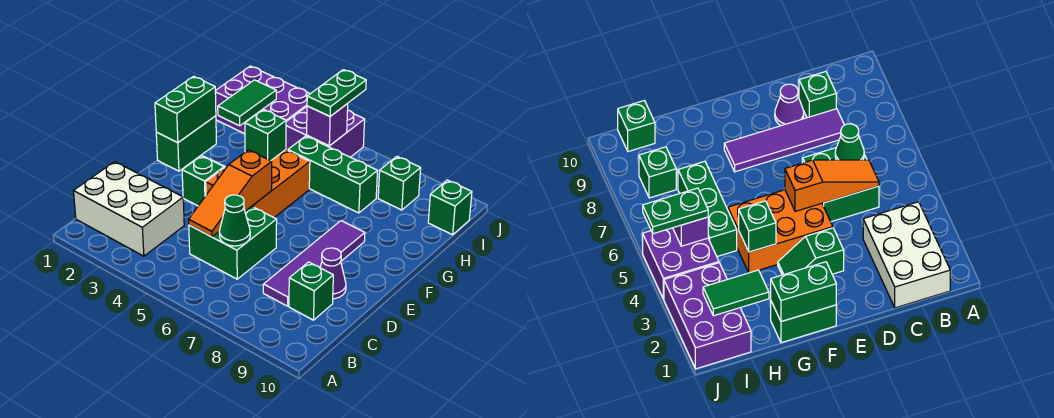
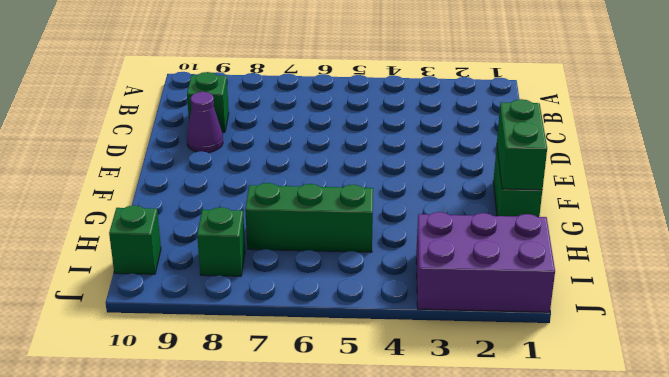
none -> white 2x3 brick [74,162,184,256]
none -> green 2x2 brick [189,206,277,279]
none -> purple 1x4 tile [263,221,365,306]

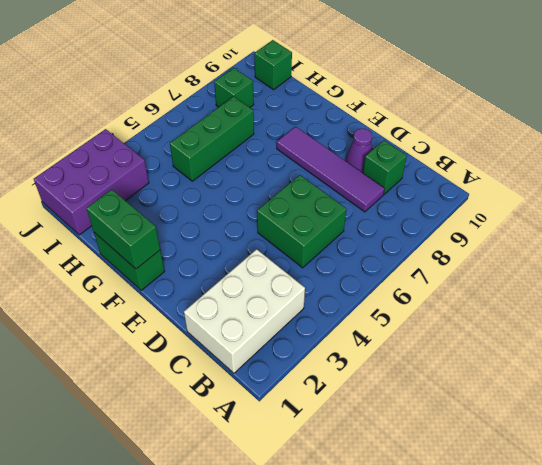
none -> green 1x2 slope [182,156,225,206]
none -> orange 2x3 brick [206,150,310,217]
none -> purple 2x2 brick [286,107,365,157]

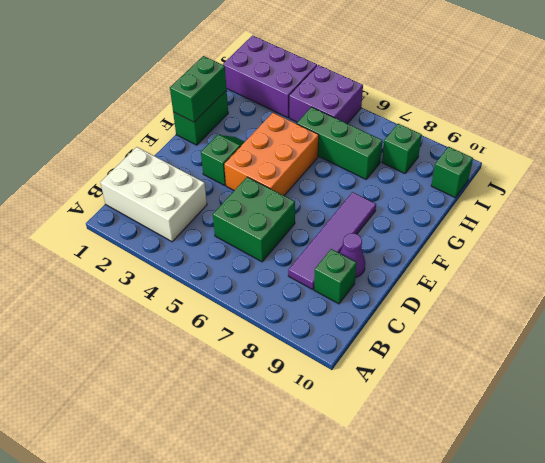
none -> orange 1x3 slope [189,150,272,237]
none -> green 1x1 cone [219,195,250,246]
none -> green 1x1 brick [245,110,286,161]

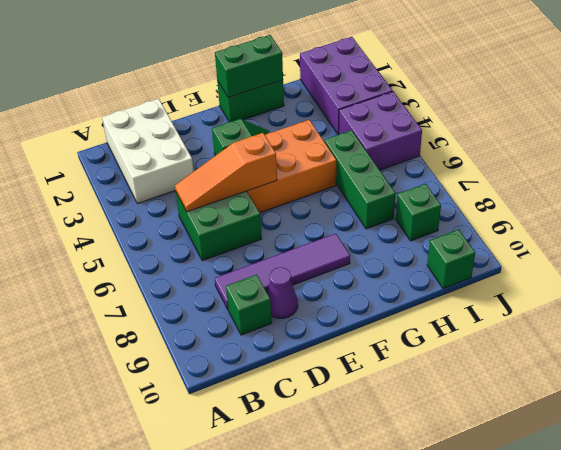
none -> green 1x1 cone [219,195,250,246]
none -> green 1x1 brick [245,110,286,161]
none -> green 1x2 tile [218,80,276,126]

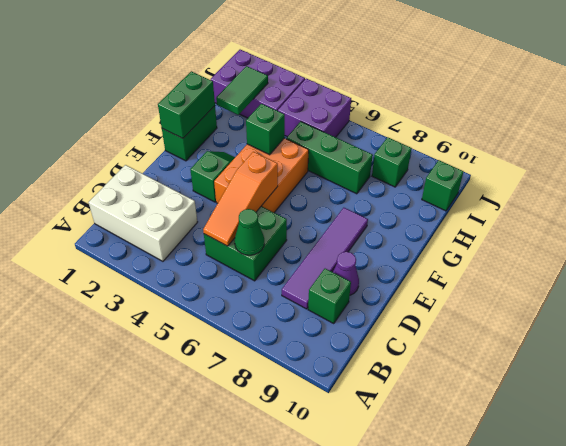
none -> purple 1x1 brick [307,104,348,146]
none -> green 1x2 plate [307,70,366,116]

